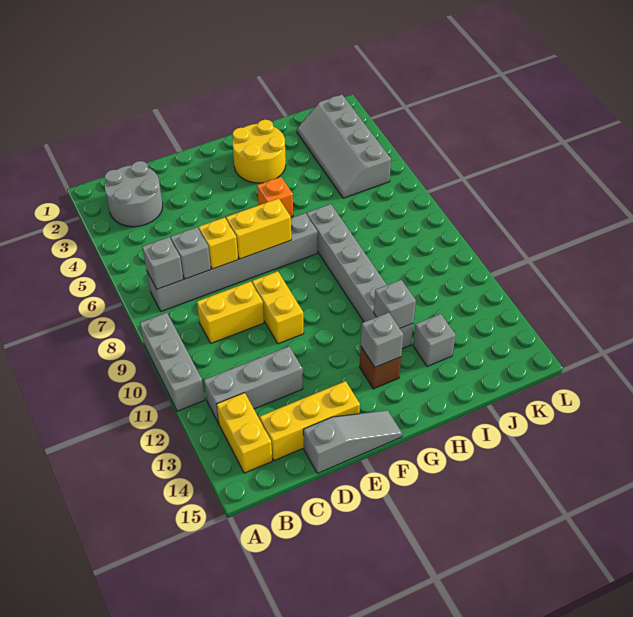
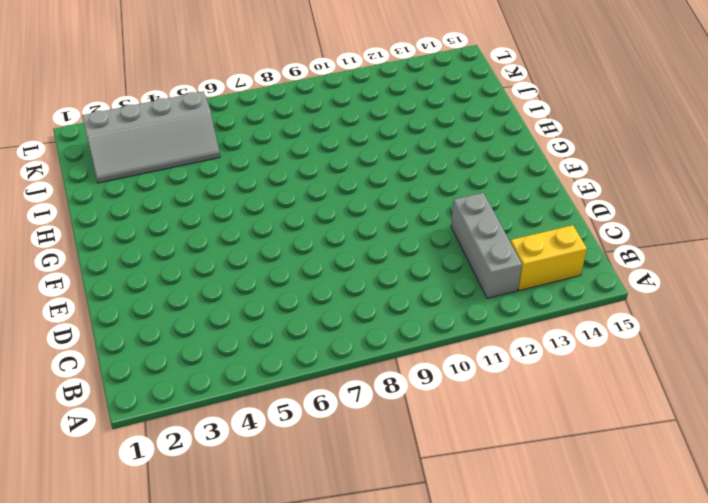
none -> grey 1x3 brick [140,313,205,411]
none -> grey 2x2 round brick [105,161,163,227]
none -> grey 1x6 brick [147,213,317,311]

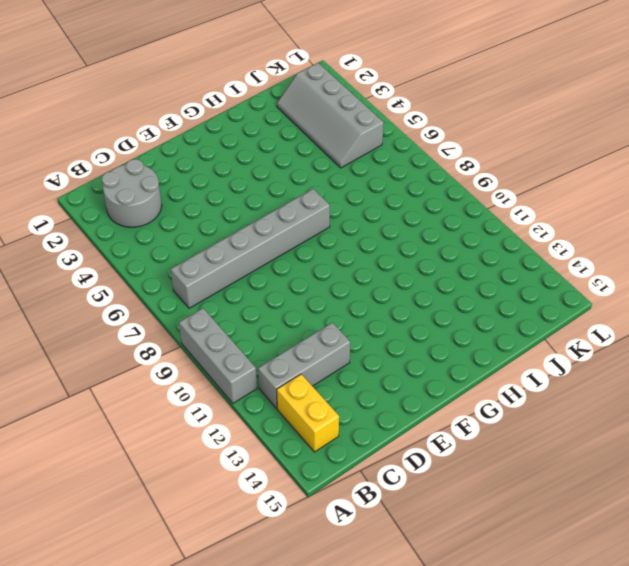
none -> yellow 1x2 brick [197,281,264,343]
none -> yellow 1x3 brick [260,381,360,460]
none -> grey 1x3 slope [303,410,402,473]

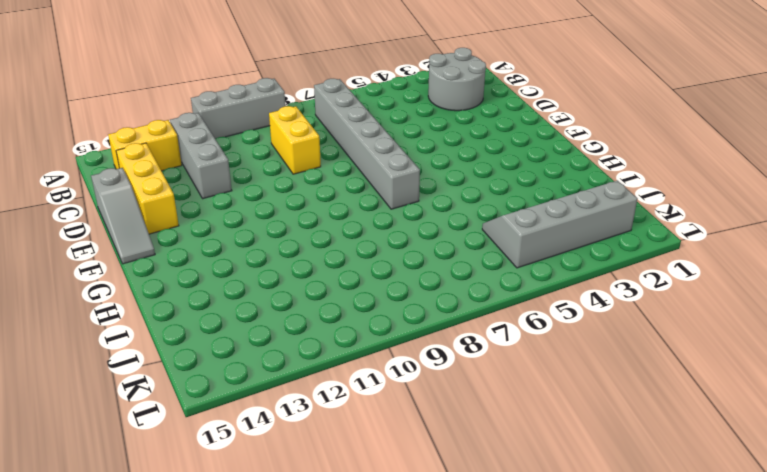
none -> yellow 1x2 brick [252,271,304,344]
none -> yellow 2x2 round brick [233,120,286,183]
none -> orange 1x1 brick [257,177,293,217]

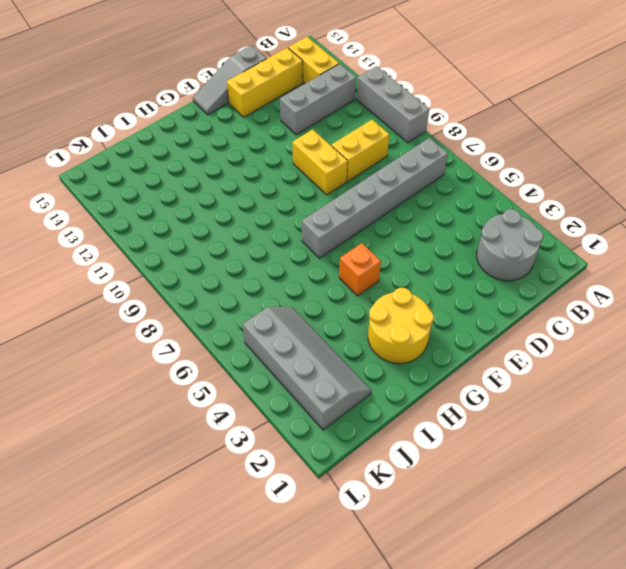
none -> brown 1x1 brick [360,347,401,389]
none -> grey 1x6 brick [307,204,413,349]
none -> grey 1x1 brick [413,314,456,367]

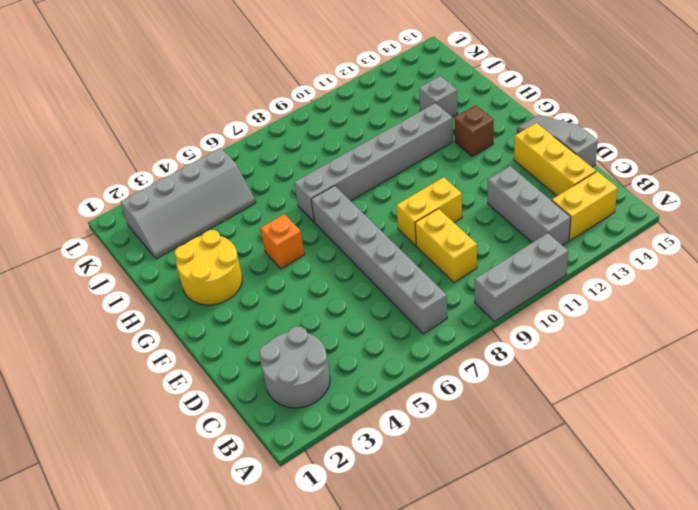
none -> grey 1x1 brick [142,237,183,289]
none -> grey 1x1 brick [171,227,211,279]
none -> yellow 1x1 brick [199,217,238,269]

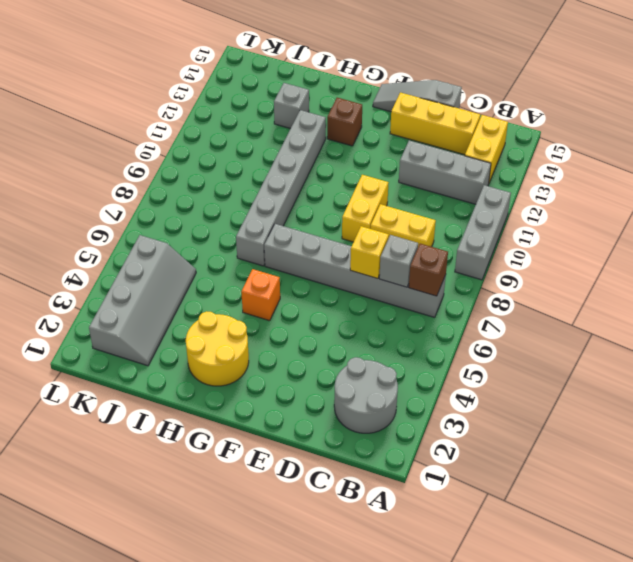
brown 1x1 brick [409,244,448,296] -> grey 1x1 brick [142,237,183,289]
none -> yellow 1x2 brick [226,198,291,259]
none -> grey 1x1 brick [361,312,403,367]
none -> grey 1x1 brick [374,280,416,328]

